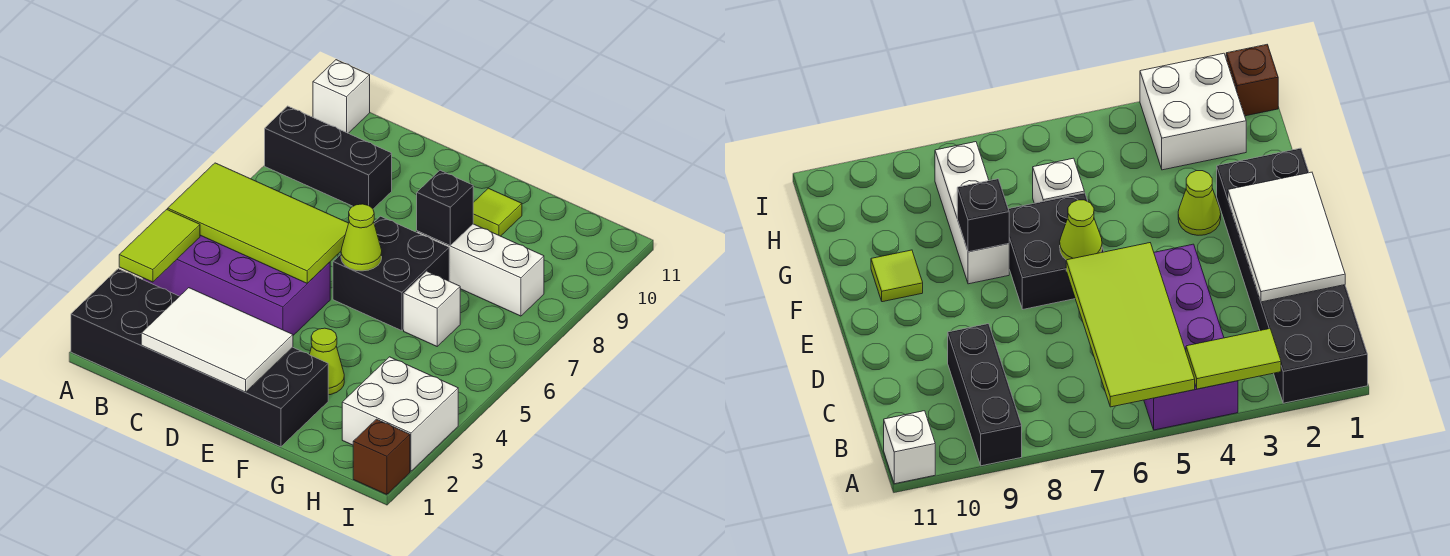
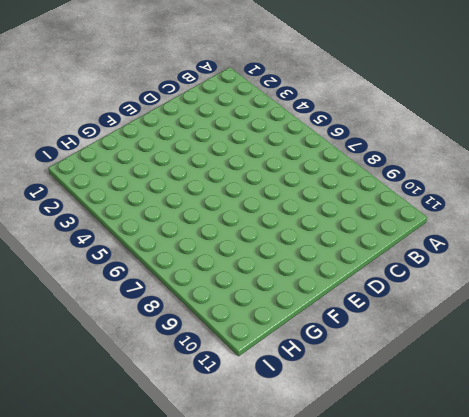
none -> black 2x6 brick [71,269,328,447]
none -> purple 2x4 brick [143,235,330,335]
none -> black 1x3 brick [265,106,392,209]

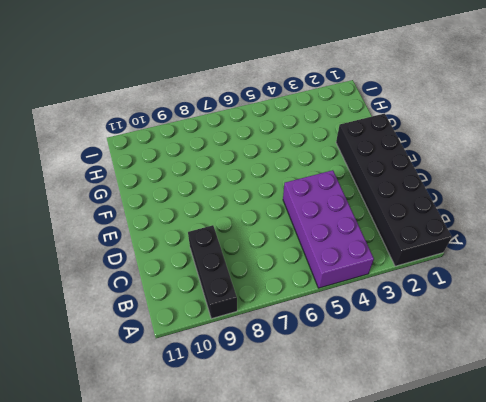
none -> white 1x1 brick [313,60,370,133]
none -> black 2x2 brick [333,216,449,331]
none -> lime 1x1 cone [309,328,344,395]

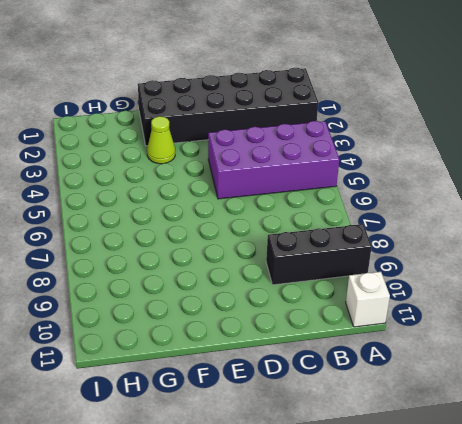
none -> black 2x2 brick [333,216,449,331]
none -> white 1x3 brick [417,224,544,316]
none -> lime 1x1 tile [473,188,522,236]

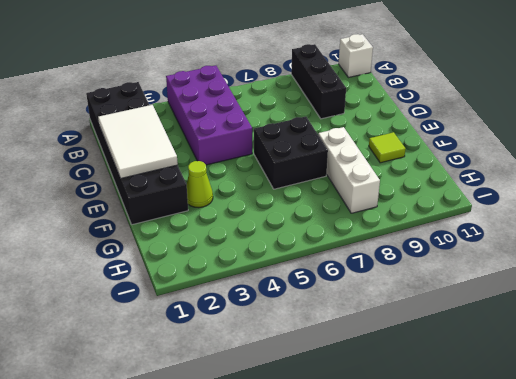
none -> white 1x1 brick [404,271,460,346]
none -> white 2x2 brick [342,357,458,471]
none -> brown 1x1 brick [353,419,410,495]

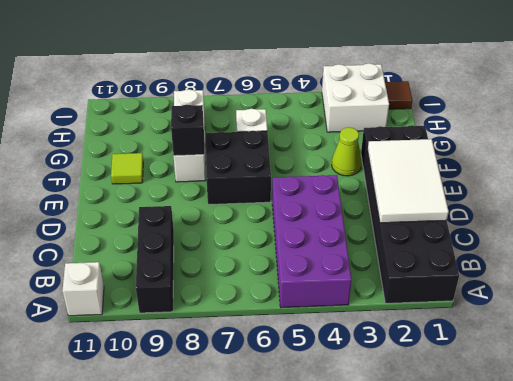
brown 1x1 tile [385,81,412,109] -> brown 1x1 brick [353,419,410,495]
none -> lime 1x2 tile [119,209,200,282]
none -> lime 2x4 tile [168,163,349,283]
none -> lime 1x1 cone [341,204,382,271]

